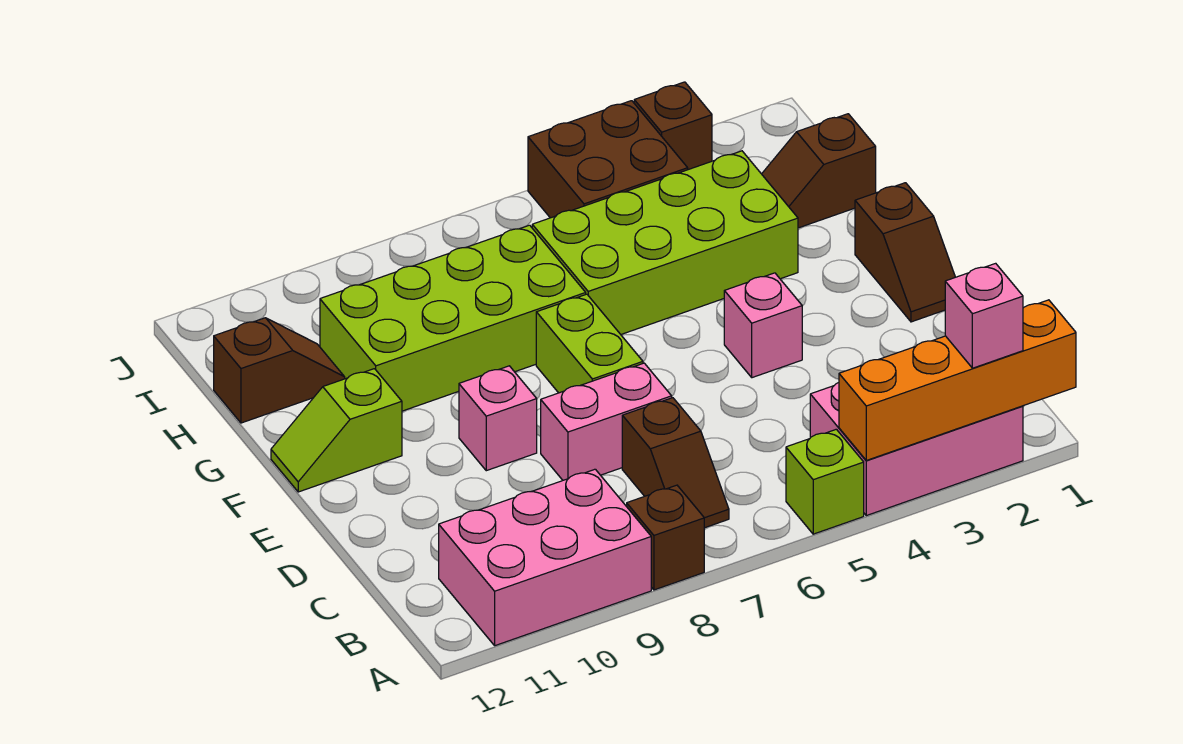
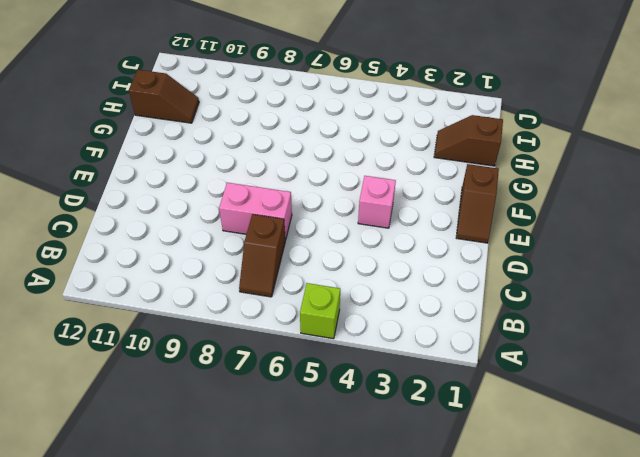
none -> pink 2x3 brick [810,383,1023,516]
none -> brown 1x1 brick [627,485,704,590]
none -> pink 2x3 brick [439,469,651,646]

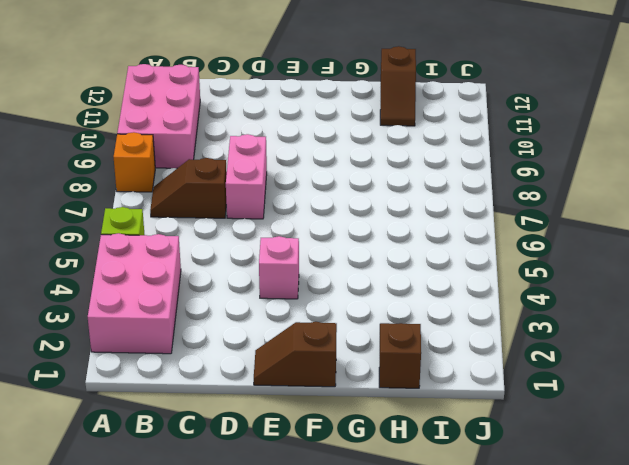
orange 1x1 brick [114,132,155,192] -> brown 1x1 brick [627,485,704,590]
none -> lime 1x2 brick [536,294,643,393]
none -> pink 1x1 brick [459,366,537,471]
none -> lime 1x2 slope [271,369,402,492]

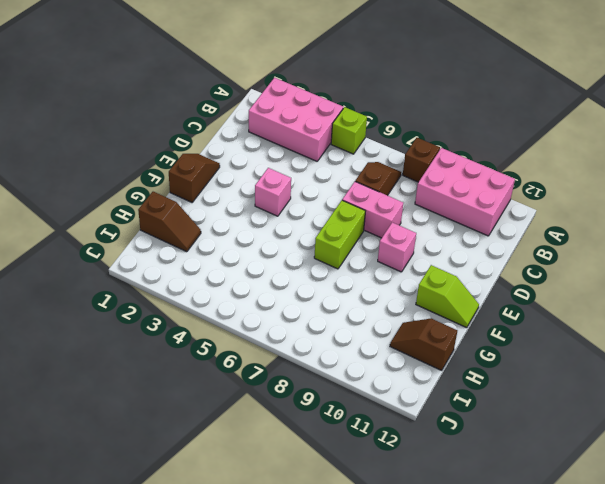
none -> lime 2x4 brick [532,151,798,334]
none -> lime 2x4 brick [320,225,586,411]
none -> brown 2x2 brick [528,101,688,218]

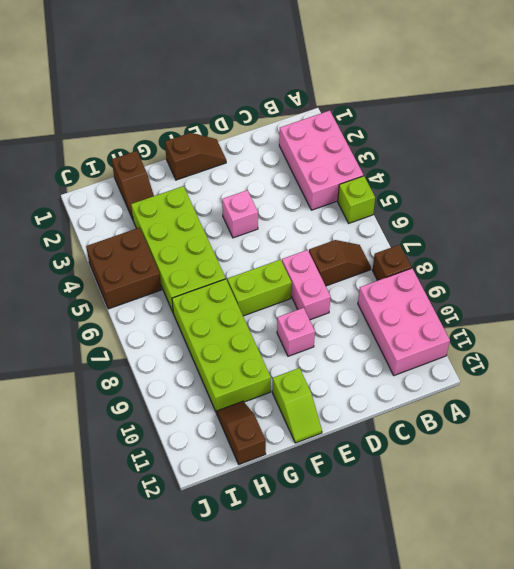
none -> brown 1x1 brick [634,82,712,170]
none -> orange 1x4 brick [839,300,1076,460]
none -> pink 1x1 brick [945,263,1023,368]

